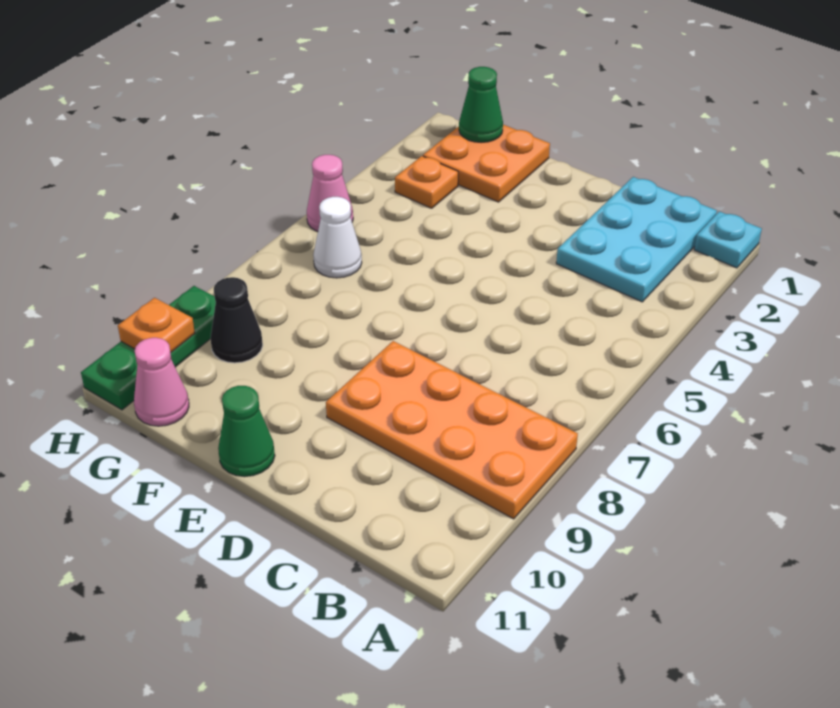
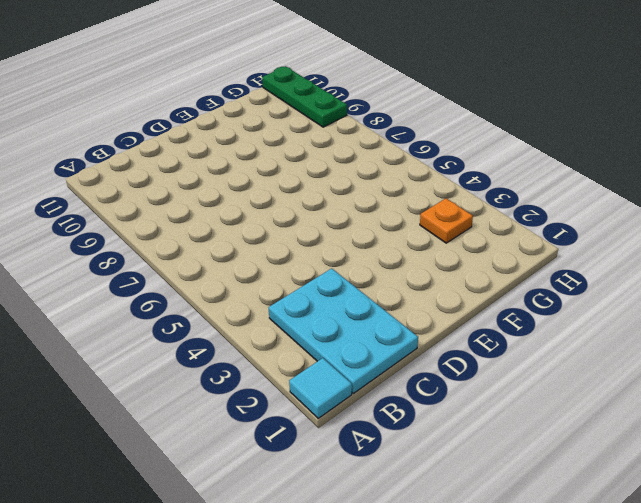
cyan 1x1 tile [289,358,352,418] -> cyan 1x1 plate [694,211,762,268]
none -> orange 2x4 plate [326,341,578,519]
none -> green 1x1 cone [218,386,275,477]
none -> orange 2x2 plate [423,125,550,202]

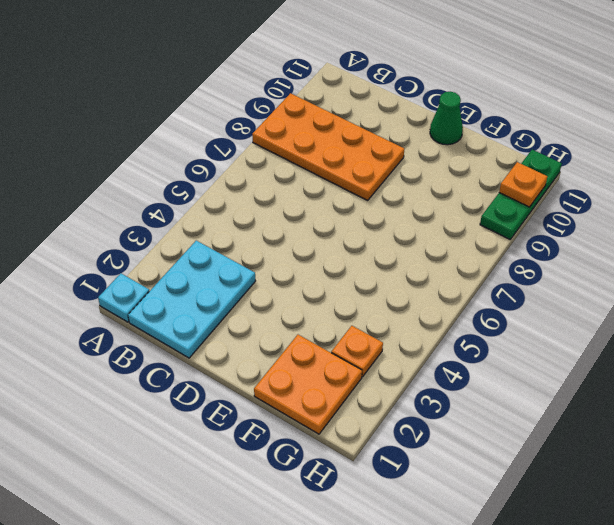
none -> white 1x1 cone [313,197,362,278]
none -> black 1x1 cone [211,277,263,363]
none -> pink 1x1 cone [134,338,189,426]

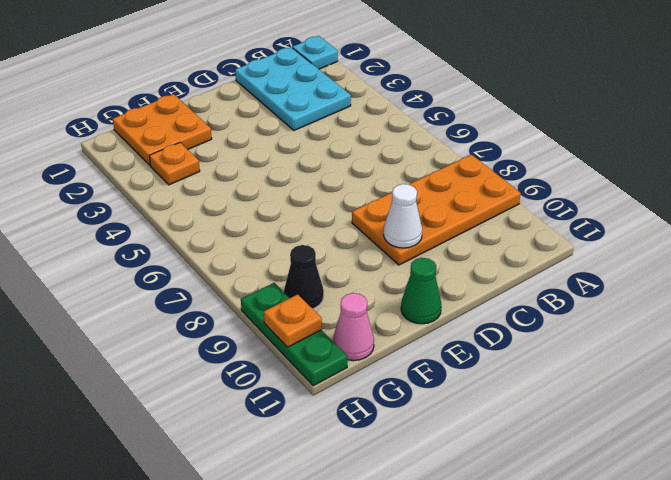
white 1x1 cone [384,184,422,248] -> white 1x1 cone moved to [313,197,362,278]
none -> pink 1x1 cone [307,155,353,231]
none -> green 1x1 cone [459,67,503,143]

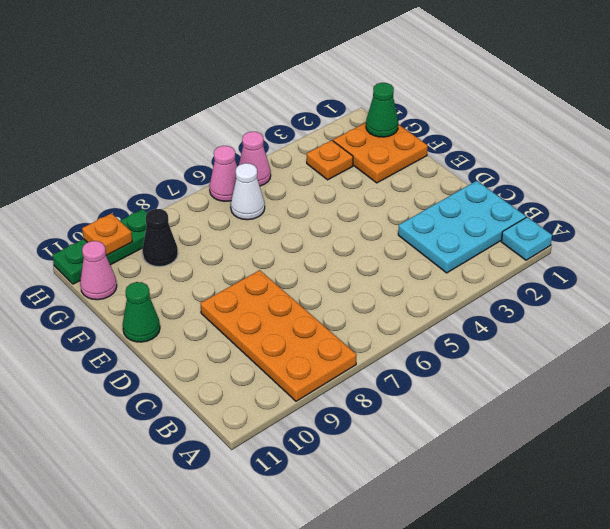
pink 1x1 cone [209,146,237,201] -> none

